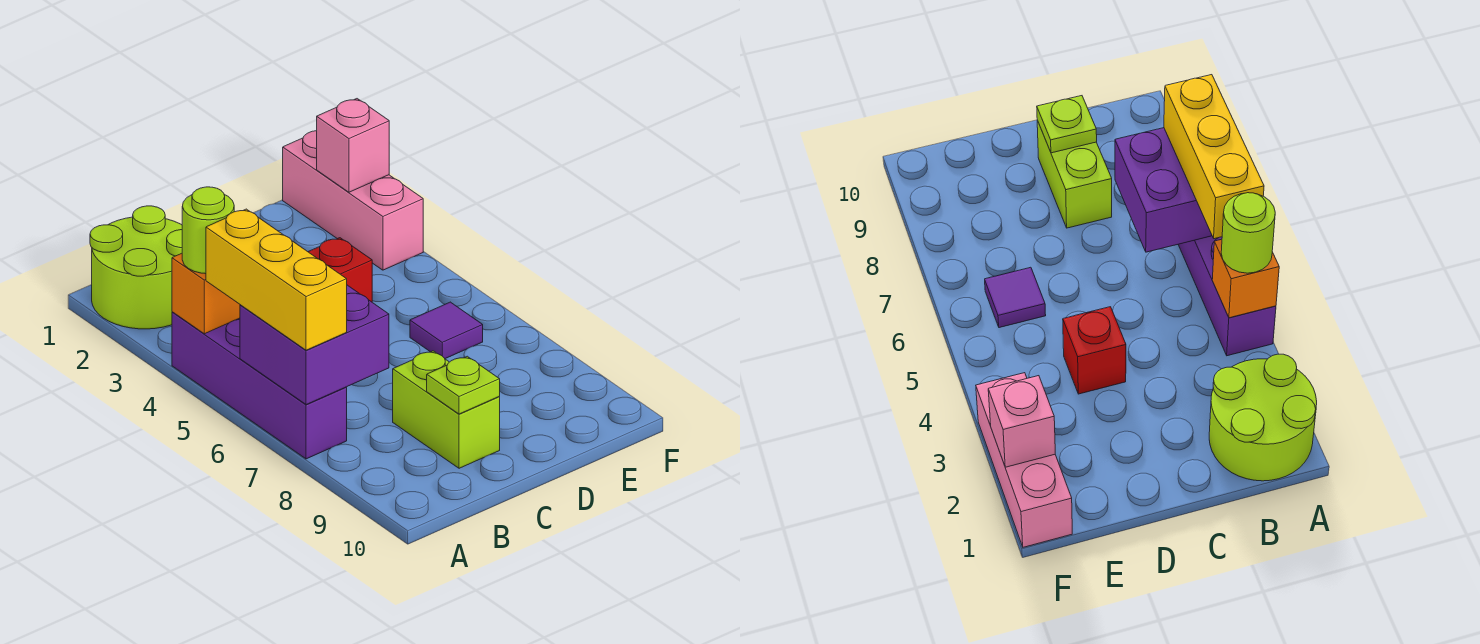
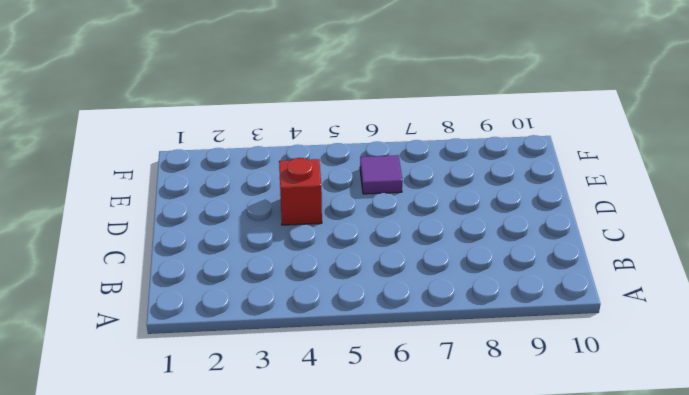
none -> lime 2x2 round brick [90,206,182,329]
none -> purple 1x4 brick [172,312,347,459]
none -> lime 1x2 brick [393,351,500,468]

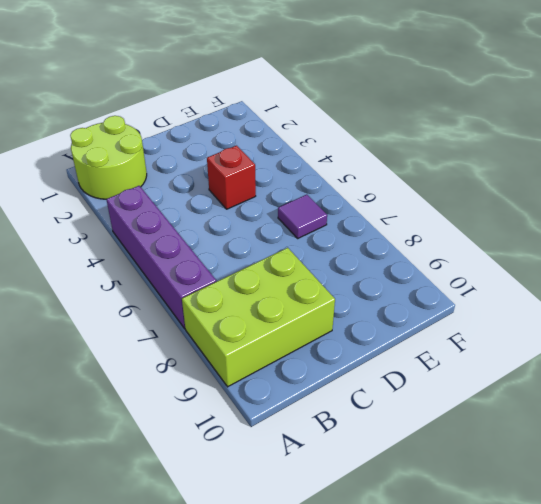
lime 2x3 brick [182,248,335,387] -> lime 1x2 brick [393,351,500,468]
none -> pink 1x3 brick [283,131,423,270]
none -> orange 1x1 brick [172,253,240,334]
none -> purple 2x2 brick [240,285,389,405]

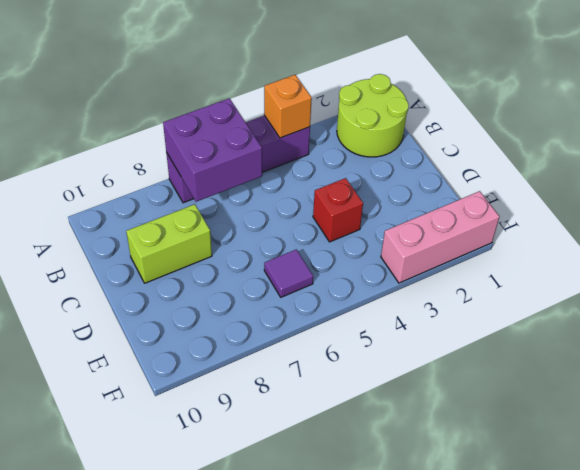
none -> lime 1x1 plate [427,356,500,414]
none -> pink 1x1 brick [317,99,389,192]
none -> lime 1x1 round brick [182,187,234,274]

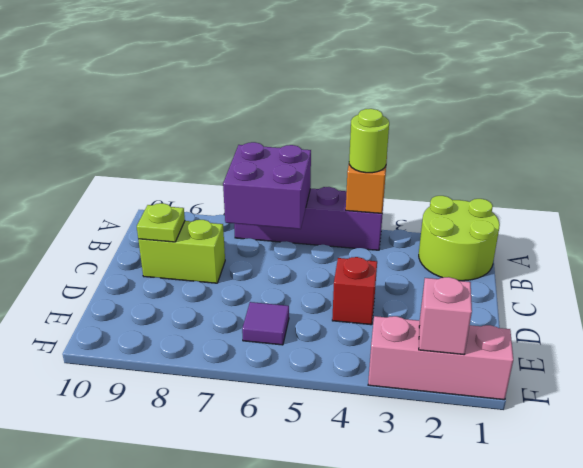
none -> yellow 1x3 brick [206,209,347,350]

